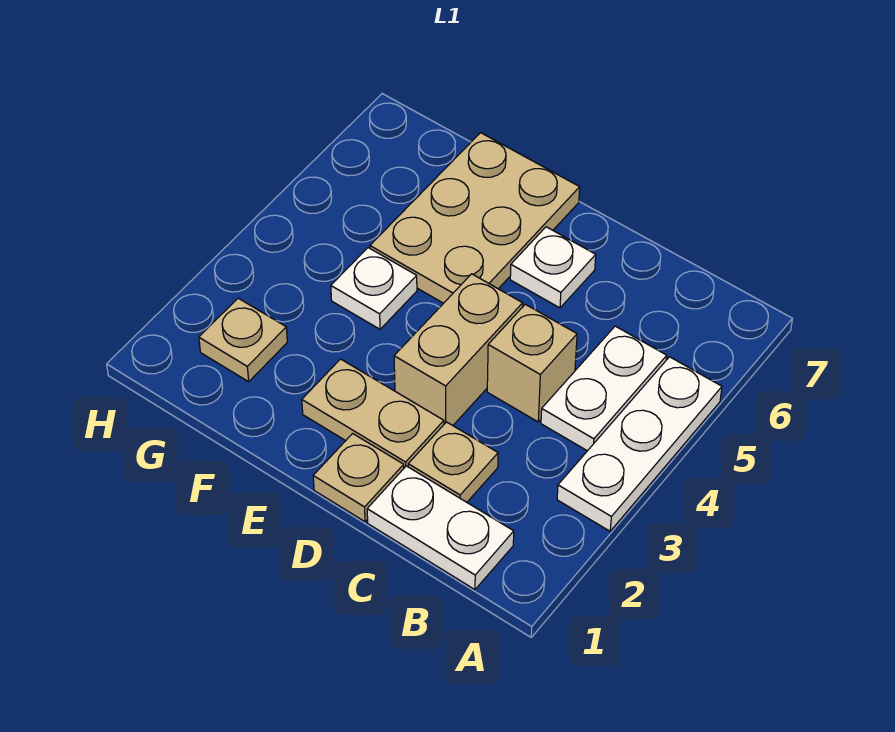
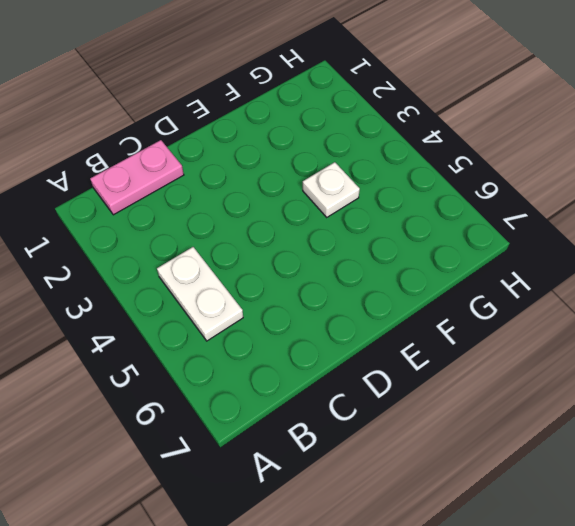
pink 1x2 plate [90,140,184,215] -> white 1x2 plate [367,466,514,590]
none -> white 1x3 plate [557,357,722,531]
none -> tan 1x1 plate [408,422,498,502]
none -> tan 1x1 brick [487,304,577,422]

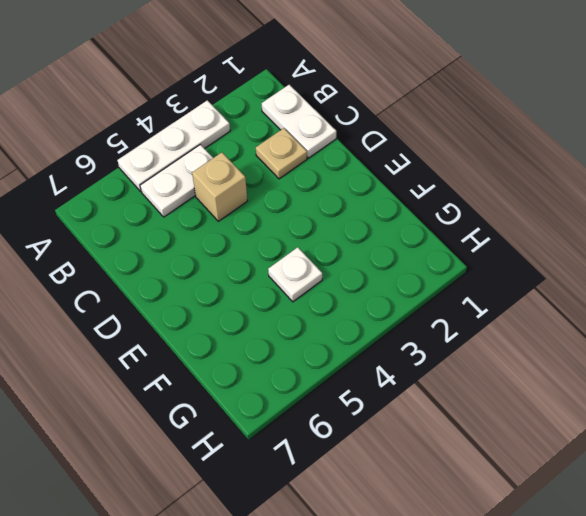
none -> tan 1x1 plate [313,434,404,522]
none -> tan 1x2 plate [302,359,444,468]
none -> tan 1x2 brick [394,274,523,425]

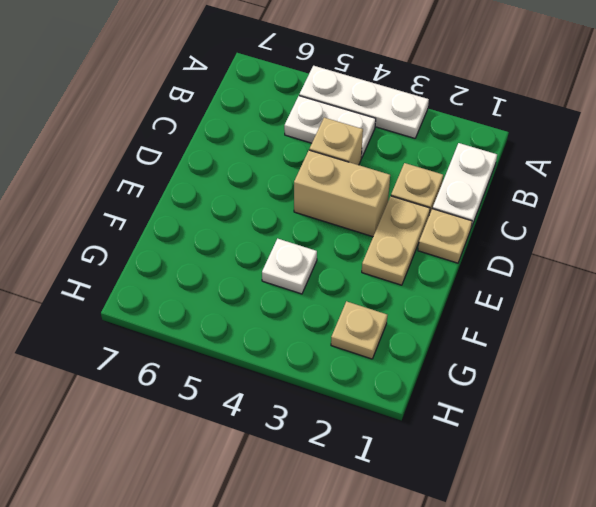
none -> white 1x1 plate [510,227,596,308]
none -> tan 2x3 plate [370,133,580,303]

